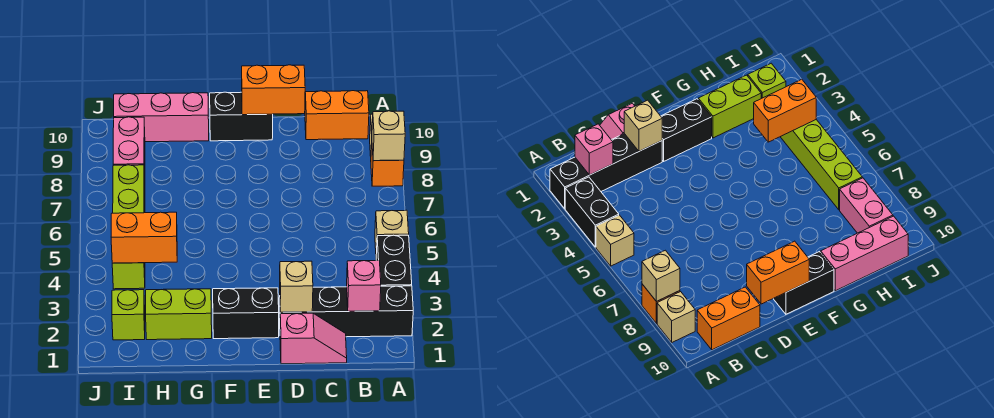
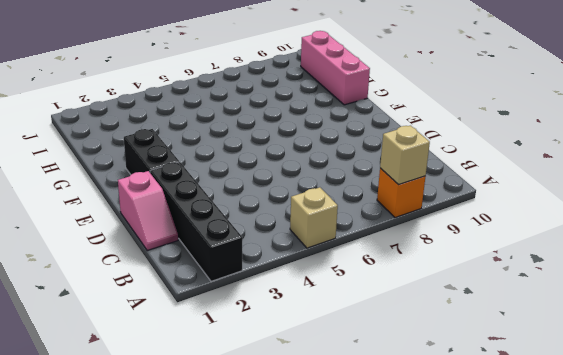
none -> black 1x2 brick [376,235,412,286]
none -> tan 1x1 brick [657,292,695,342]
none -> orange 1x2 brick [305,91,369,140]

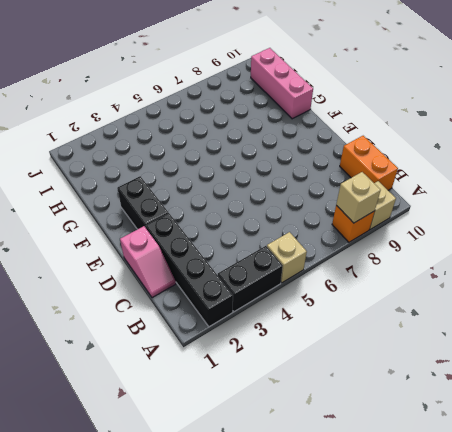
none -> black 1x2 brick [210,92,273,141]
none -> lime 1x2 brick [146,289,212,340]
none -> lime 1x1 brick [112,290,145,340]

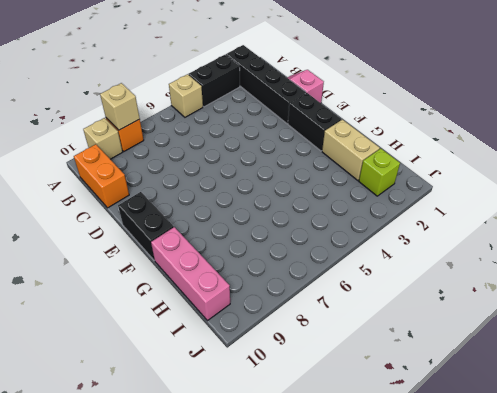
tan 1x2 brick [322,120,380,181] -> lime 1x2 brick [146,289,212,340]
none -> lime 1x4 brick [112,165,145,289]
none -> pink 1x2 brick [113,117,145,176]
none -> pink 1x1 brick [347,260,381,311]

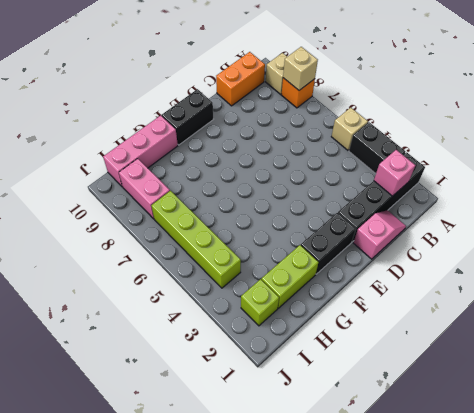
none -> tan 1x1 brick [280,261,313,312]
none -> orange 1x2 brick [242,65,305,115]
none -> orange 1x2 brick [111,212,177,263]

